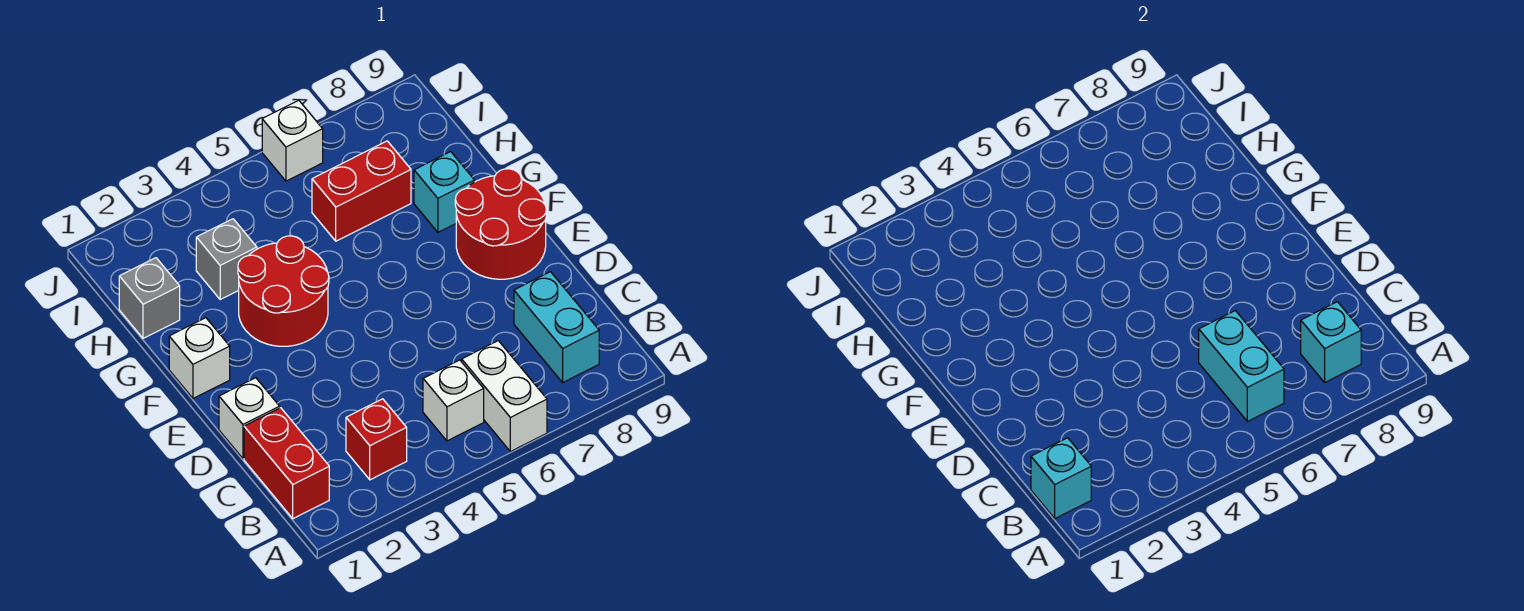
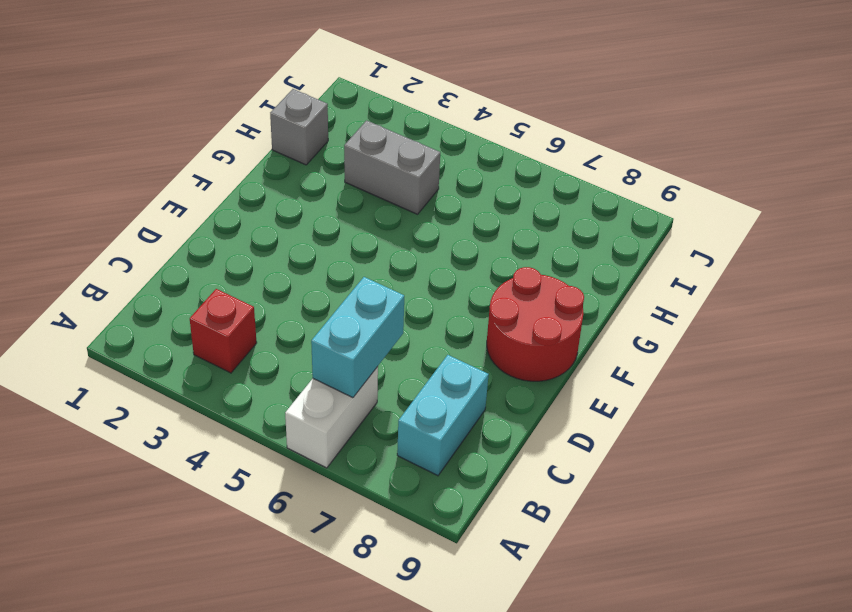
grey 1x2 brick [344,120,440,214] -> grey 1x1 brick [196,219,257,299]
none -> red 1x2 brick [244,408,329,519]
none -> white 1x1 brick [423,360,484,441]
none -> white 1x1 brick [219,378,280,459]

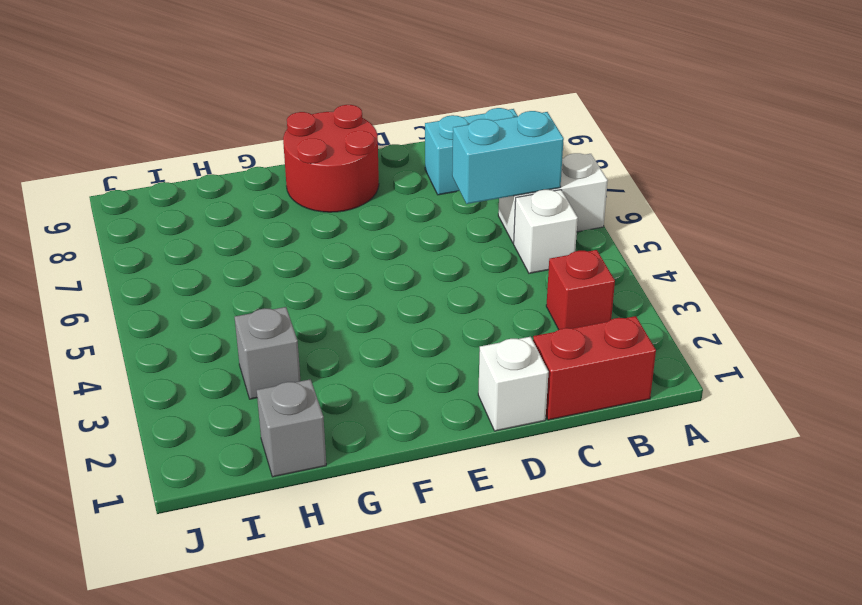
none -> white 1x1 brick [169,318,230,398]
none -> red 2x2 round brick [238,236,329,346]
none -> cyan 1x1 brick [414,152,475,232]

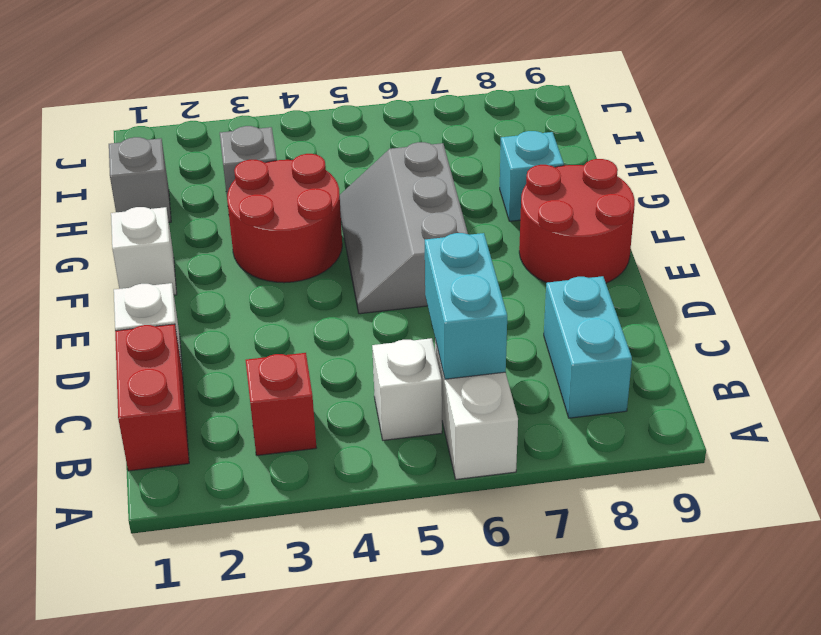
grey 2x3 slope [340,142,468,314] -> none
none -> red 1x2 brick [312,141,411,241]
none -> white 1x1 brick [262,100,323,181]
none -> cyan 1x1 brick [1031,438,1091,519]

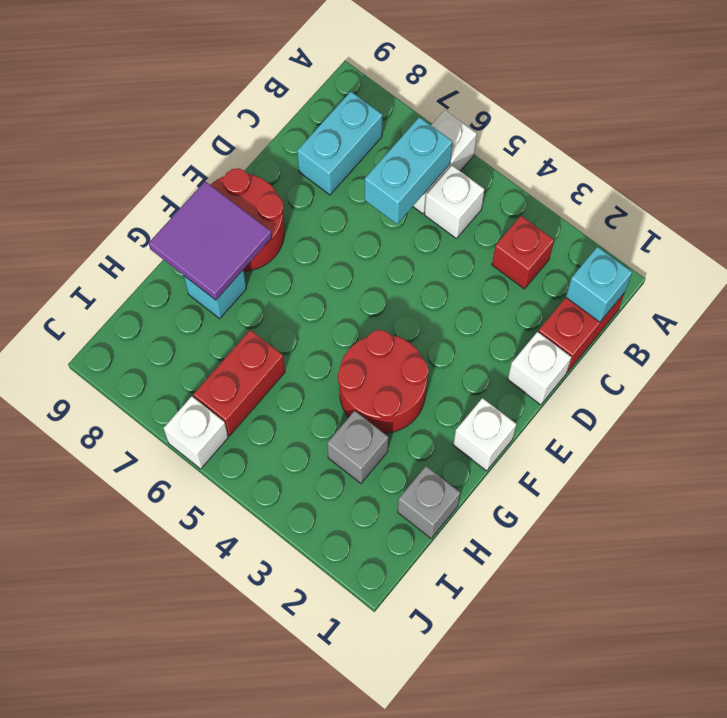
purple 2x2 tile [149,181,272,300] -> none
red 1x2 brick [193,330,285,436] -> red 1x2 brick turned to [312,141,411,241]
none -> cyan 1x1 brick [1301,302,1361,382]

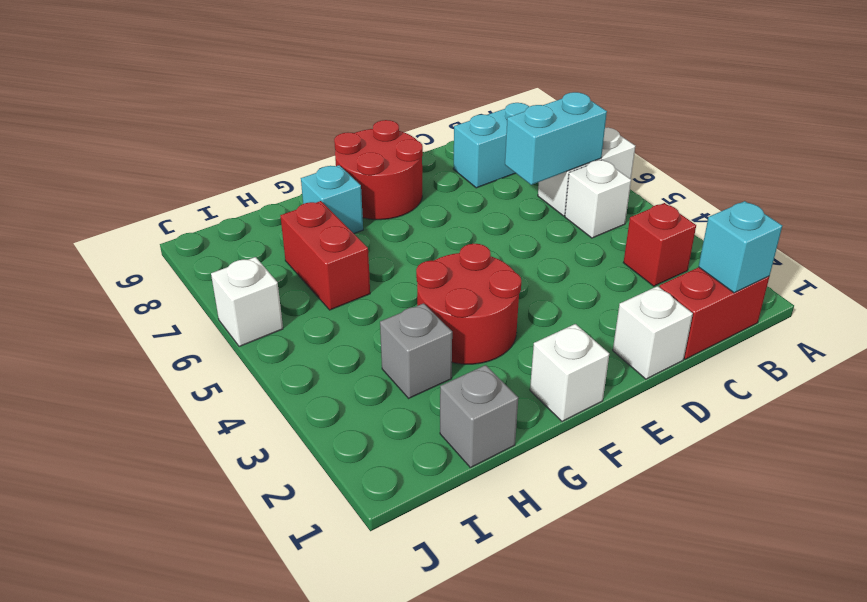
none -> cyan 1x1 brick [1301,302,1361,382]

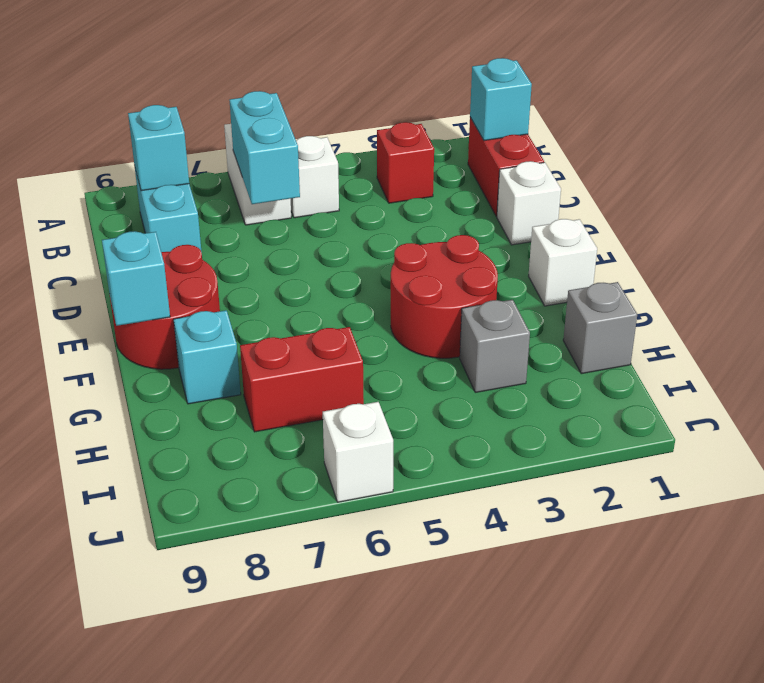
cyan 1x1 brick [102,231,170,326] -> none

